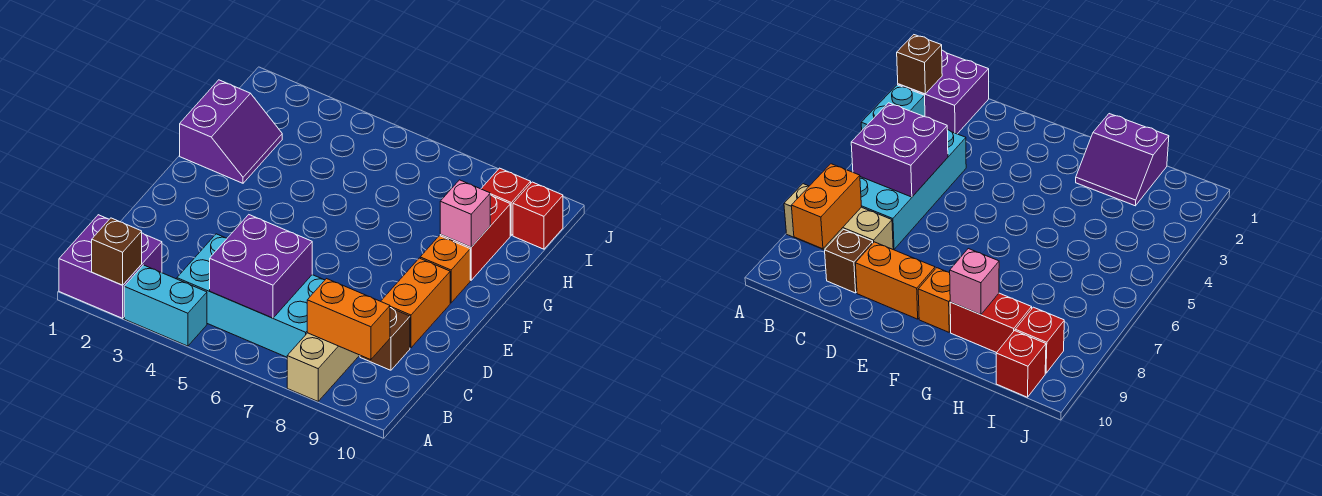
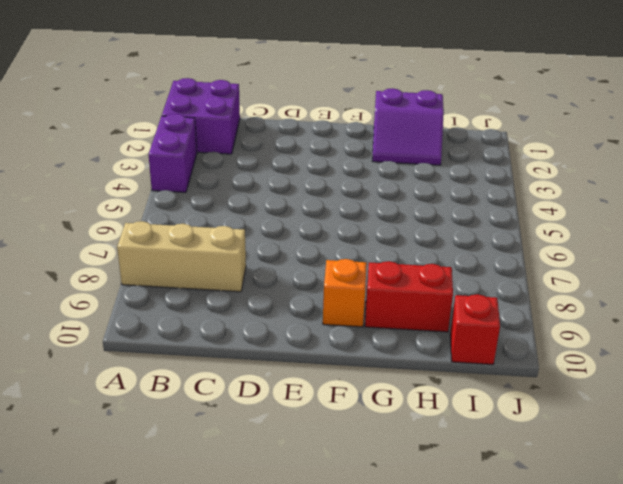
purple 1x2 brick [149,114,197,192] -> cyan 1x2 brick [124,265,207,346]
none -> cyan 2x4 brick [177,234,325,357]
none -> brown 1x1 brick [360,308,410,370]
none -> orange 1x2 brick [381,258,450,348]

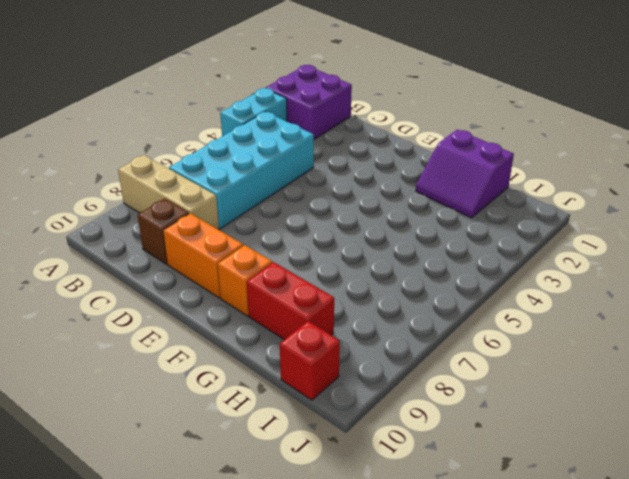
none -> red 1x1 brick [481,168,531,235]
none -> brown 1x1 brick [92,218,142,285]
none -> purple 2x2 brick [210,215,312,318]

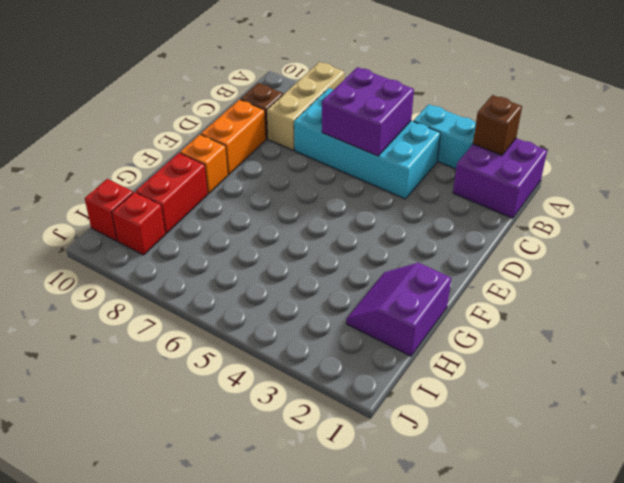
none -> orange 1x2 brick [307,279,390,360]
none -> pink 1x1 brick [440,180,490,247]

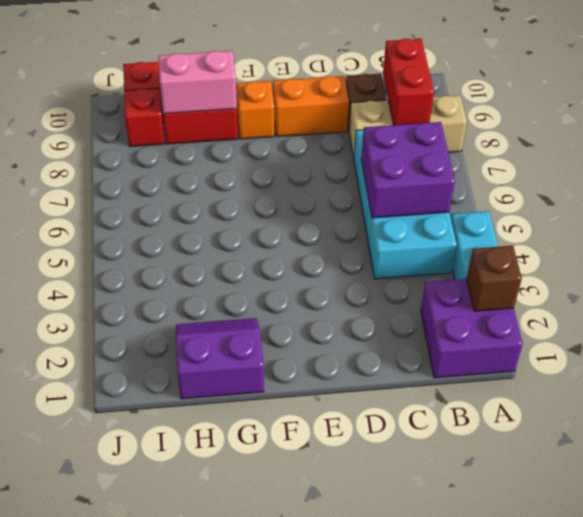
red 1x2 brick [383,39,434,125] -> orange 1x2 brick [307,279,390,360]
pink 1x2 brick [158,51,237,114] -> pink 1x1 brick [440,180,490,247]

